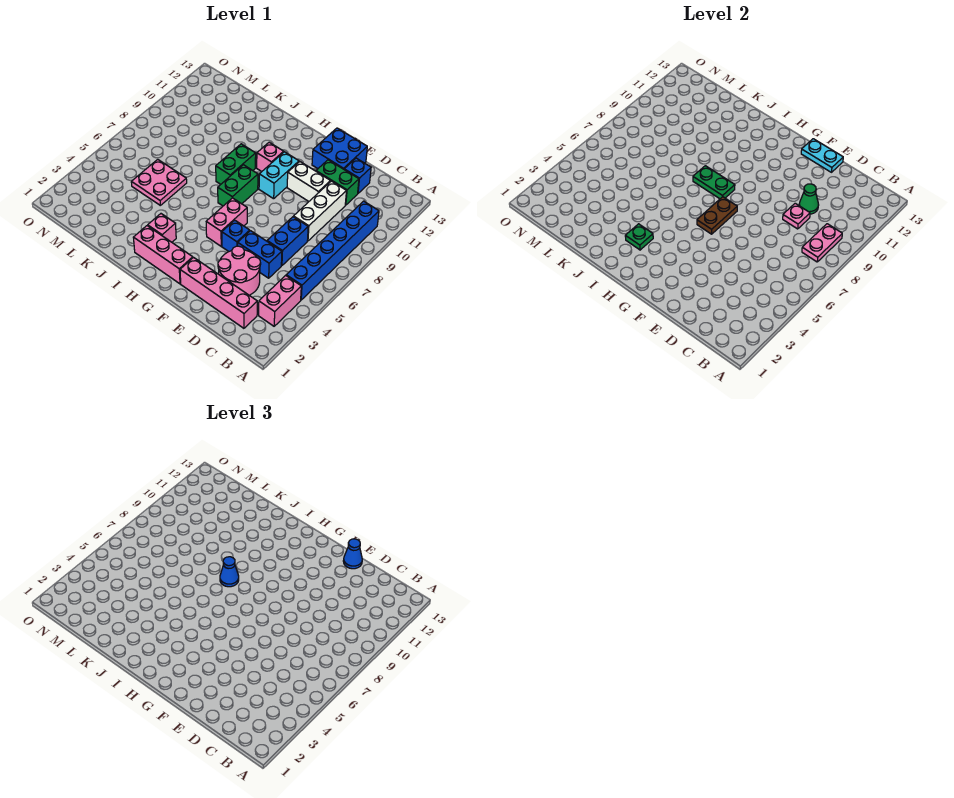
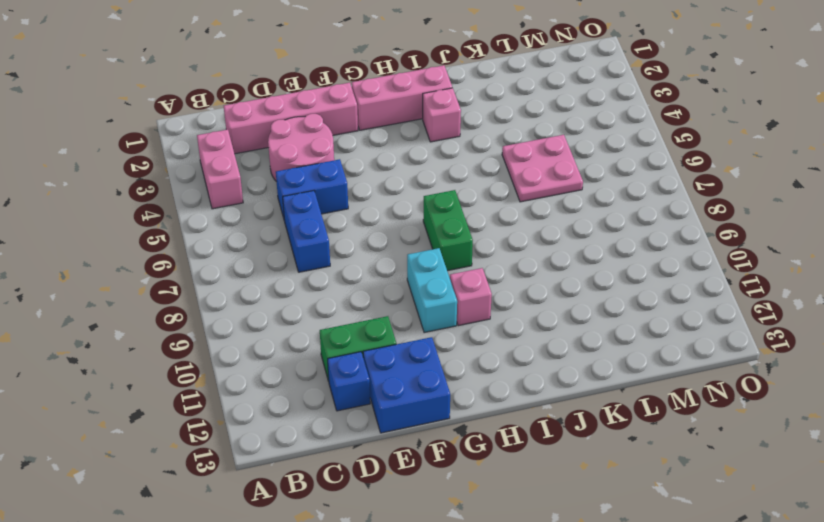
none -> blue 1x6 brick [286,201,379,300]
none -> white 1x3 brick [294,181,346,241]
none -> white 1x2 brick [287,162,330,201]

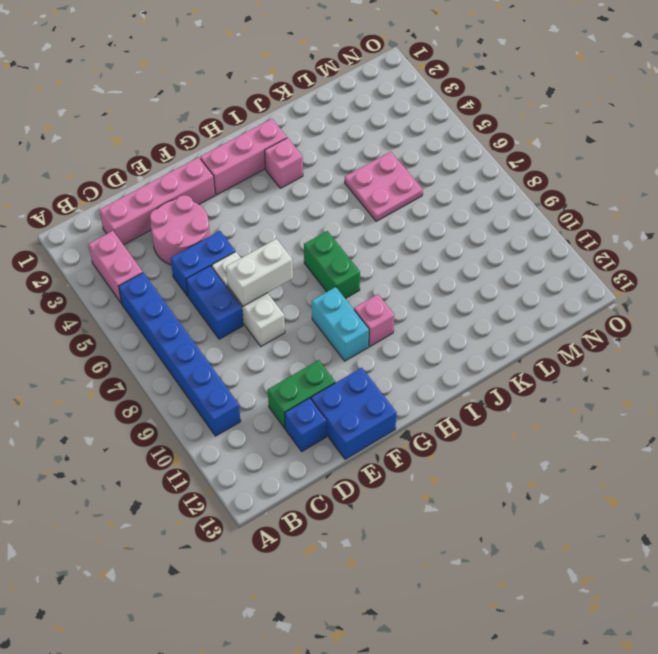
white 1x3 brick [212,252,285,346] -> white 1x3 brick moved to [294,181,346,241]
white 1x2 brick [226,239,293,306] -> white 1x2 brick moved to [287,162,330,201]
none -> blue 1x1 brick [222,220,250,251]
none -> pink 1x2 brick [206,198,247,246]
none -> green 1x2 brick [216,144,256,184]

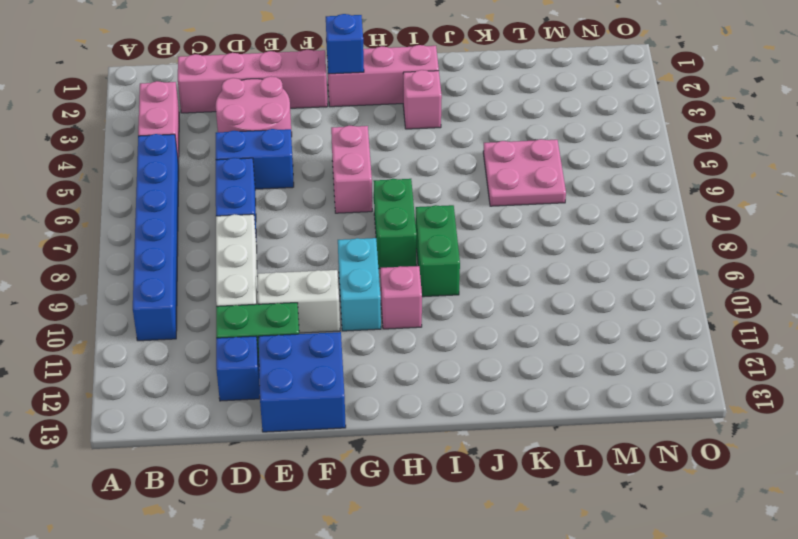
blue 1x1 brick [326,14,364,74] -> blue 1x1 brick moved to [222,220,250,251]
none -> pink 1x2 plate [802,224,842,262]
none -> pink 1x1 plate [783,203,810,229]
none -> green 1x1 cone [799,184,819,214]

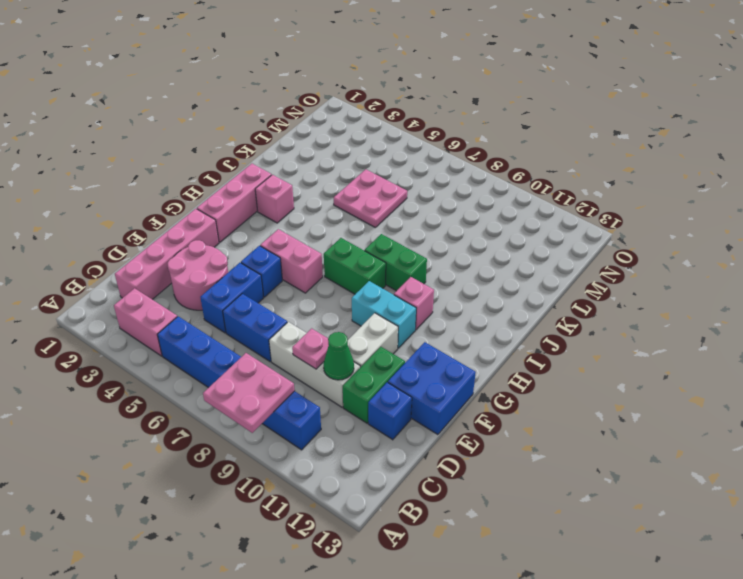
pink 2x2 plate [203,353,295,433] -> pink 1x2 plate [802,224,842,262]
none -> cyan 1x2 plate [801,139,843,172]
none -> brown 1x2 plate [697,197,737,234]
none -> green 1x2 plate [693,166,735,199]

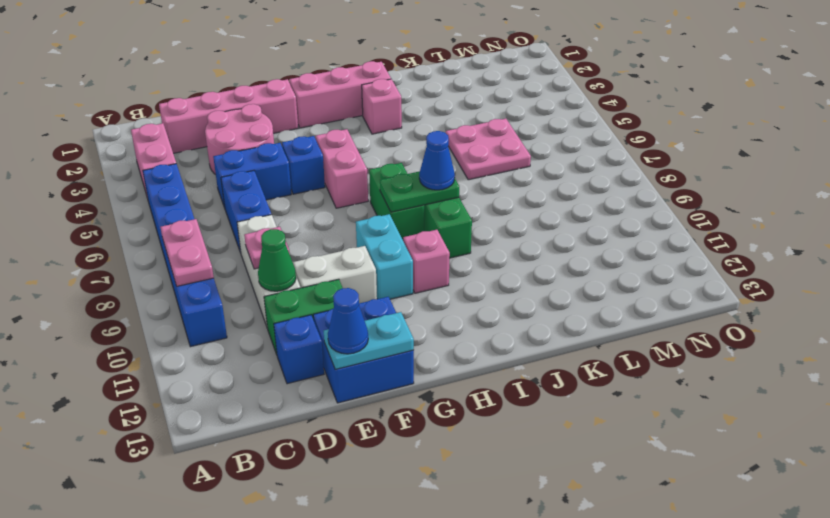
none -> brown 1x2 plate [697,197,737,234]
none -> green 1x1 plate [625,224,653,250]

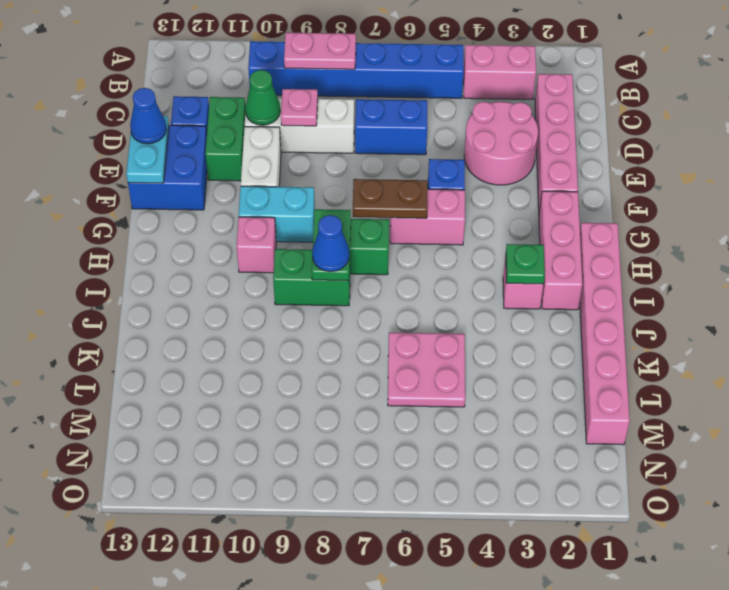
pink 1x6 brick [580,223,630,445] -> none
none -> blue 1x2 brick [238,231,282,278]

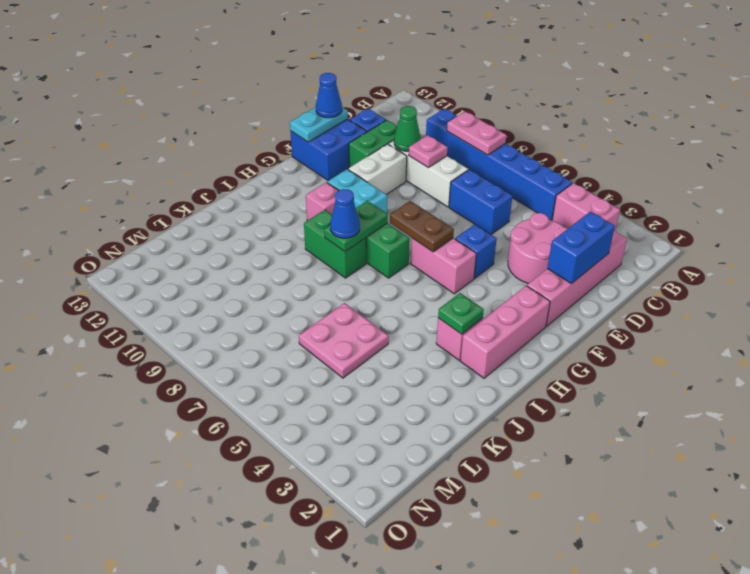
blue 1x2 brick [547,212,615,283] -> blue 1x2 brick moved to [238,231,282,278]

